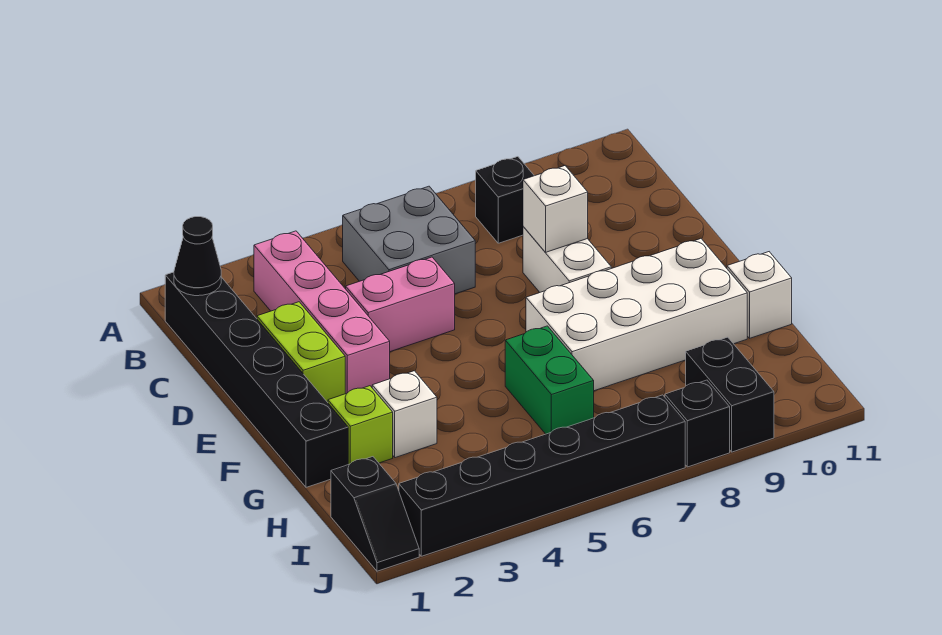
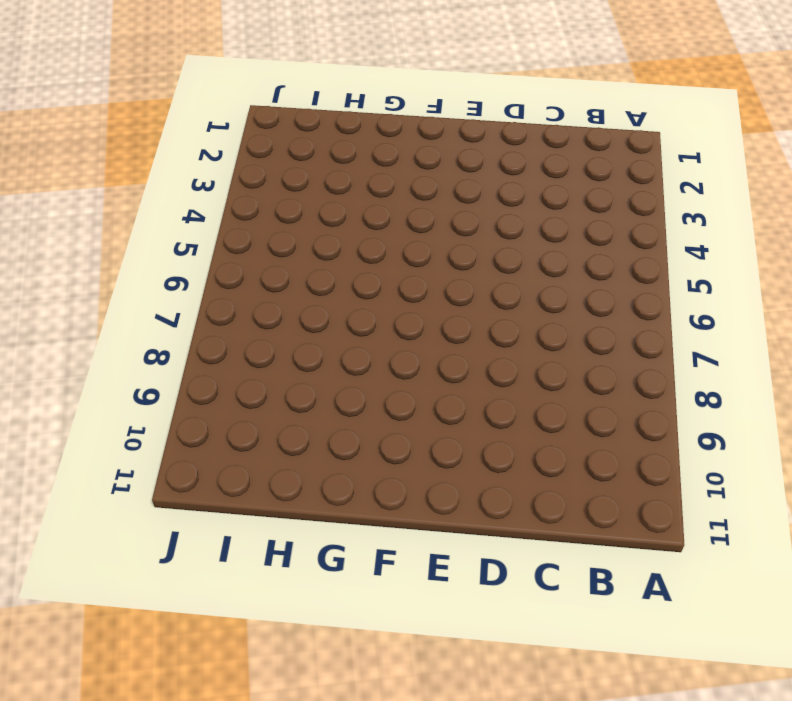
none -> black 1x6 brick [165,272,348,487]
none -> pink 1x4 brick [254,231,390,394]
none -> grey 2x2 brick [343,186,475,294]

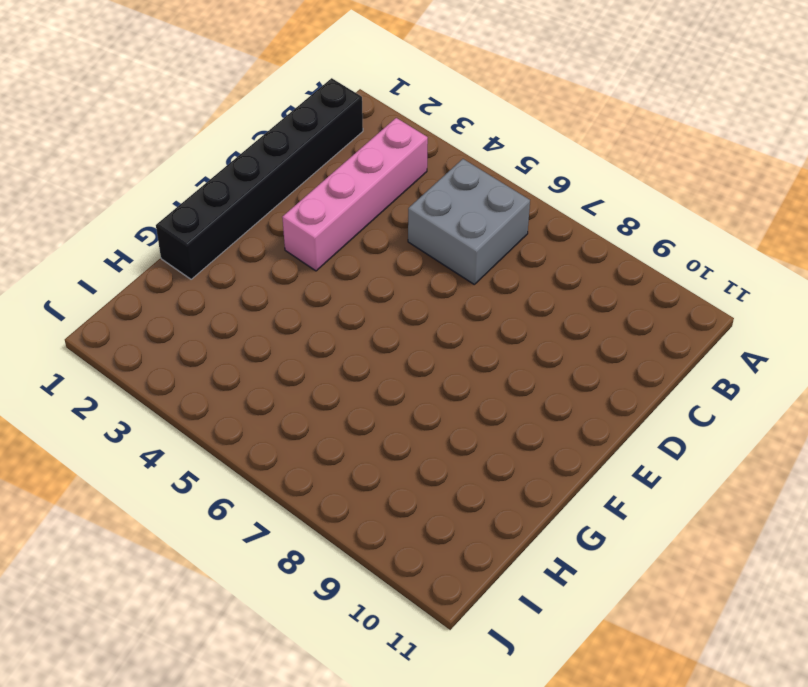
none -> black 1x1 brick [476,157,534,243]
none -> lime 1x2 brick [257,302,345,402]
none -> pink 1x2 brick [346,257,455,352]

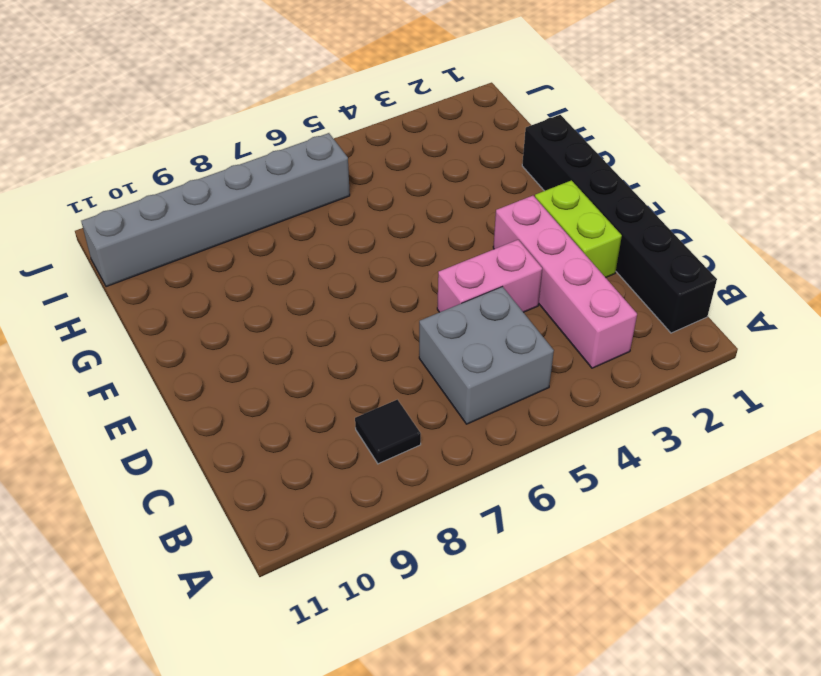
black 1x1 tile [355,400,421,464] -> black 1x1 brick [476,157,534,243]
grey 1x6 brick [81,133,350,287] -> black 1x2 brick [686,337,774,452]
none -> white 1x2 brick [523,227,611,292]
none -> white 2x4 brick [526,239,747,391]
none -> lime 1x1 brick [328,386,393,464]

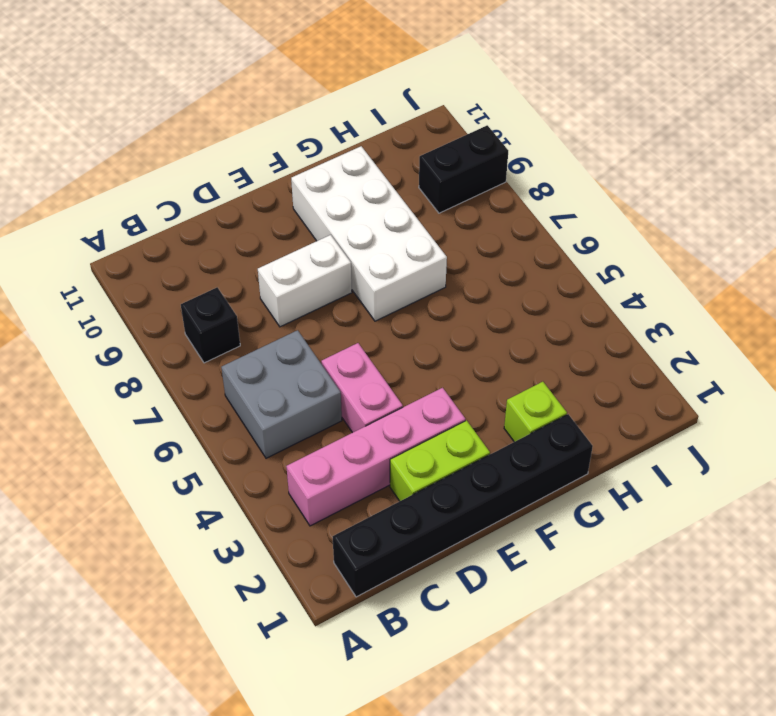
none -> white 1x1 brick [372,371,437,458]
none -> green 1x2 brick [505,326,594,434]
none -> white 1x1 brick [727,252,792,338]

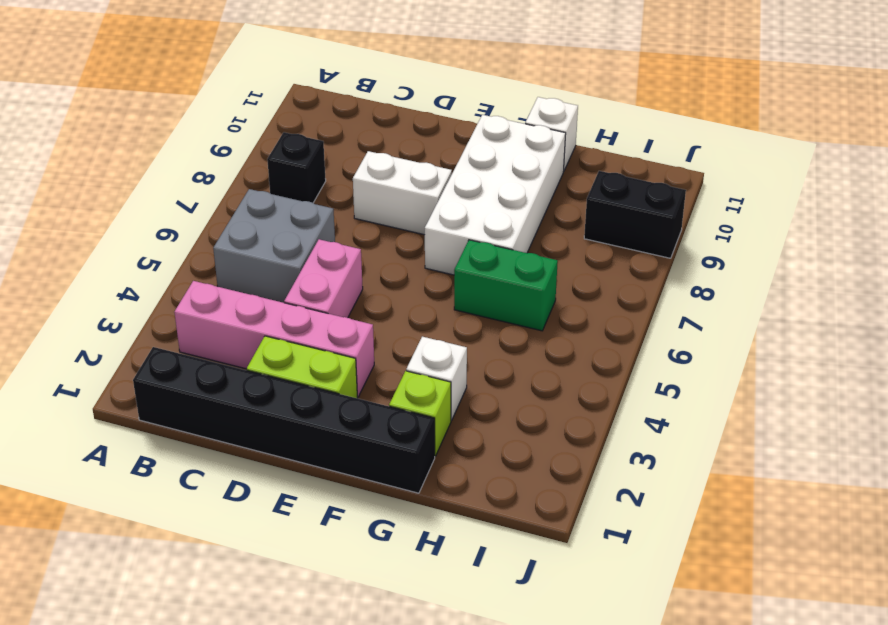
none -> black 1x2 slope [331,457,419,571]
none -> black 1x6 brick [399,395,685,556]
none -> black 1x1 brick [665,380,730,467]

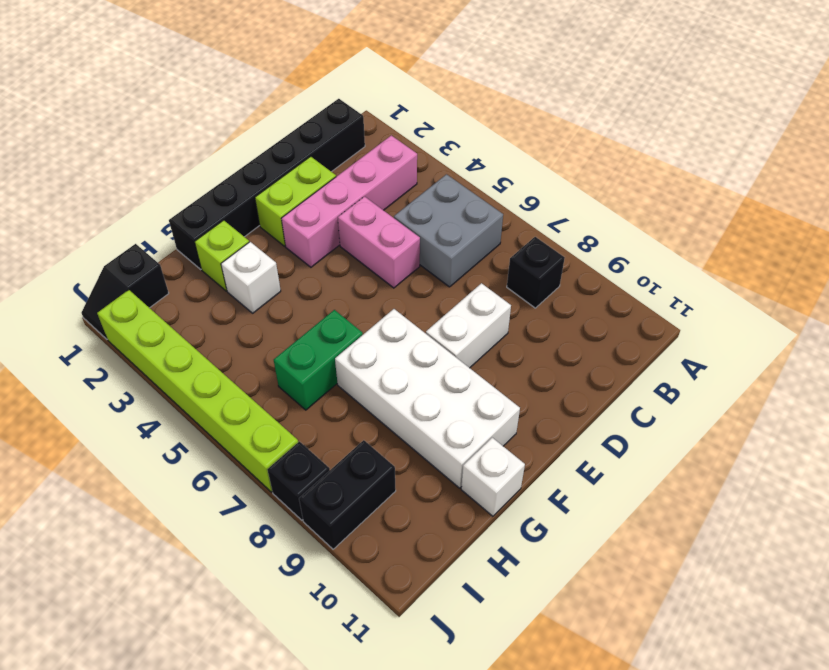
lime 1x6 brick [97,290,298,492] -> black 1x6 brick [399,395,685,556]
none -> black 1x1 cone [174,217,221,296]
none -> white 1x1 brick [523,166,588,252]

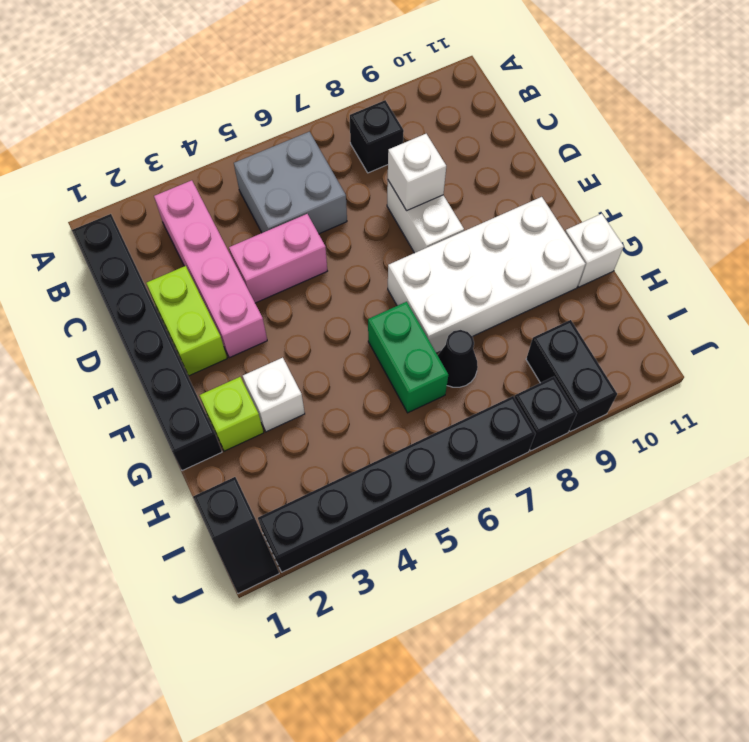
black 1x1 cone [438,330,478,387] -> black 1x1 cone moved to [174,217,221,296]

